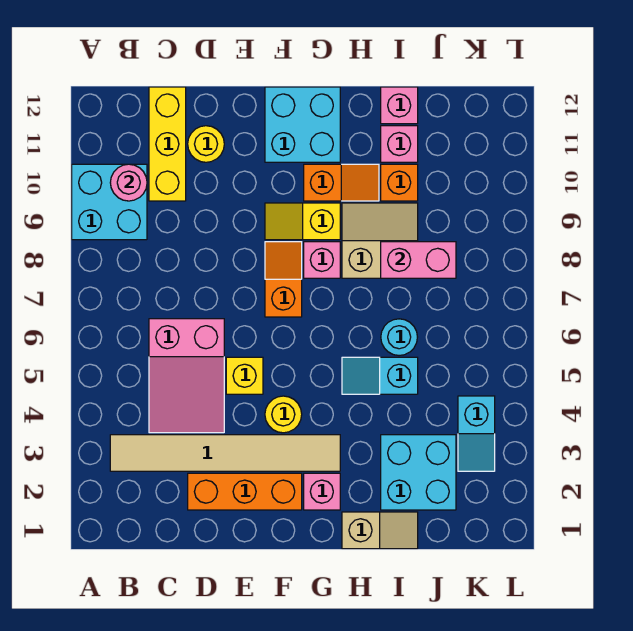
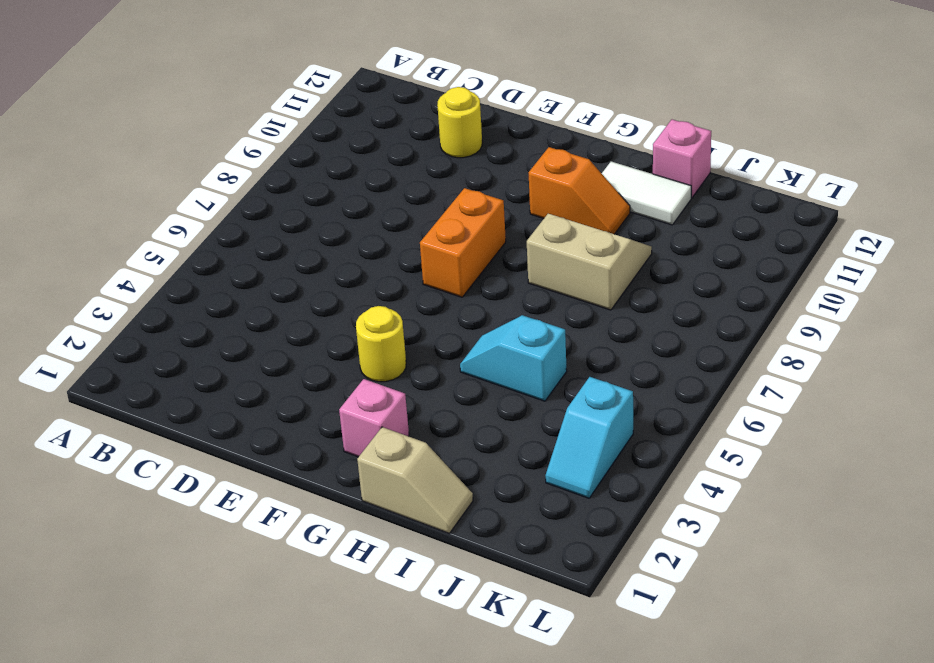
orange 1x2 brick [420,188,506,297] -> orange 1x2 slope [265,242,302,317]
white 1x2 tile [602,162,691,225] -> pink 1x1 brick [381,126,418,162]
none -> cyan 2x2 brick [72,164,147,240]
none -> tan 1x6 tile [110,435,340,471]
none -> pink 2x3 slope [149,319,224,433]

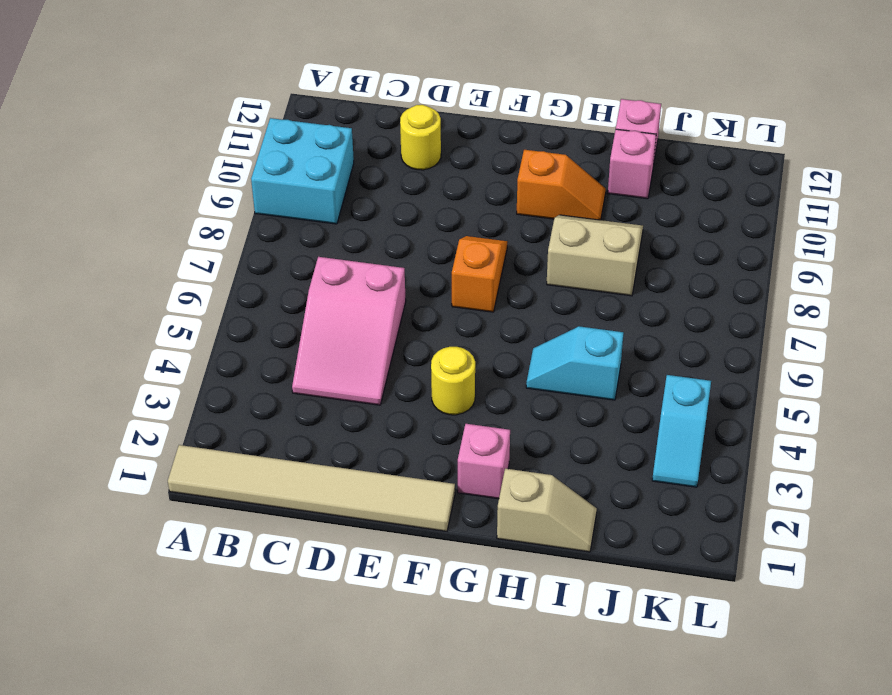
tan 1x6 tile [168,445,455,531] -> tan 1x6 tile moved to [110,435,340,471]
none -> yellow 1x3 brick [149,87,186,201]
none -> orange 1x3 brick [188,473,302,510]
none -> yellow 1x1 brick [226,357,263,394]

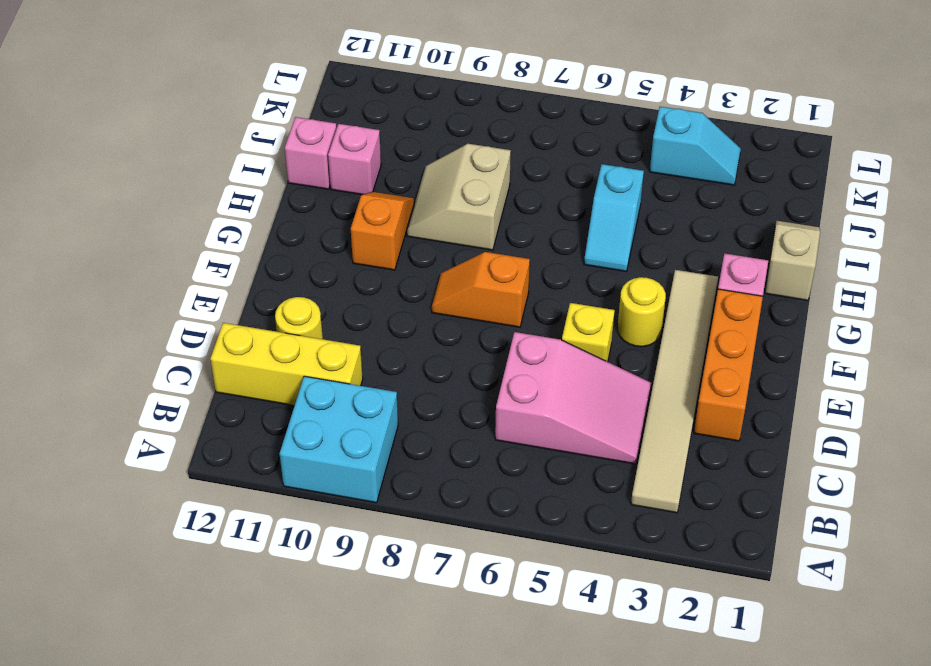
none -> yellow 1x2 slope [265,203,340,240]
none -> cyan 2x2 brick [265,87,340,162]
none -> pink 1x1 brick [304,242,340,278]

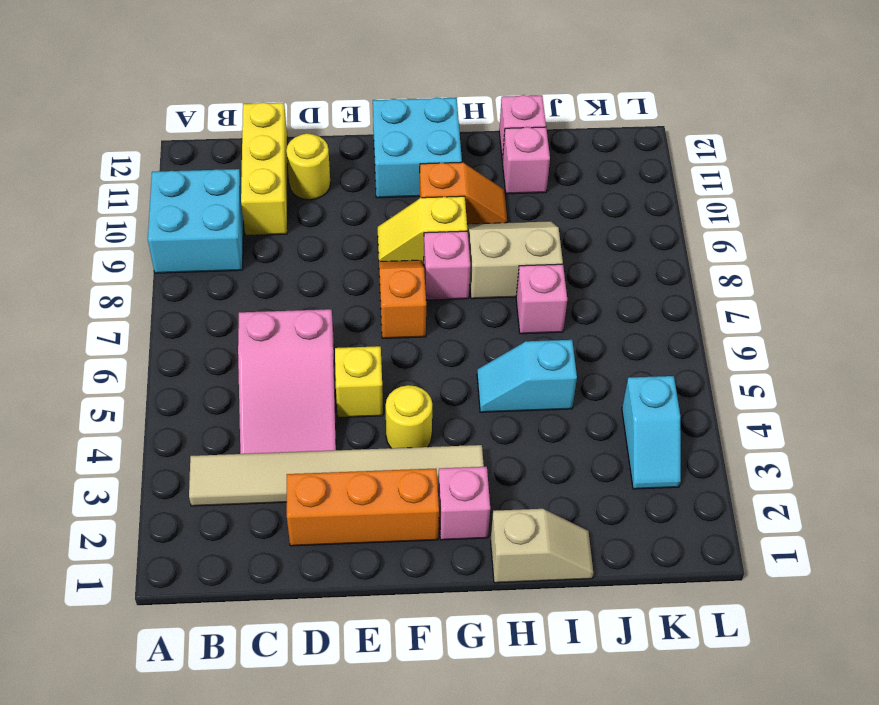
pink 1x1 brick [516,264,567,334] -> none
none -> cyan 2x2 brick [381,435,456,510]
none -> cyan 1x1 round brick [381,319,417,356]
none -> orange 1x1 brick [381,164,418,201]

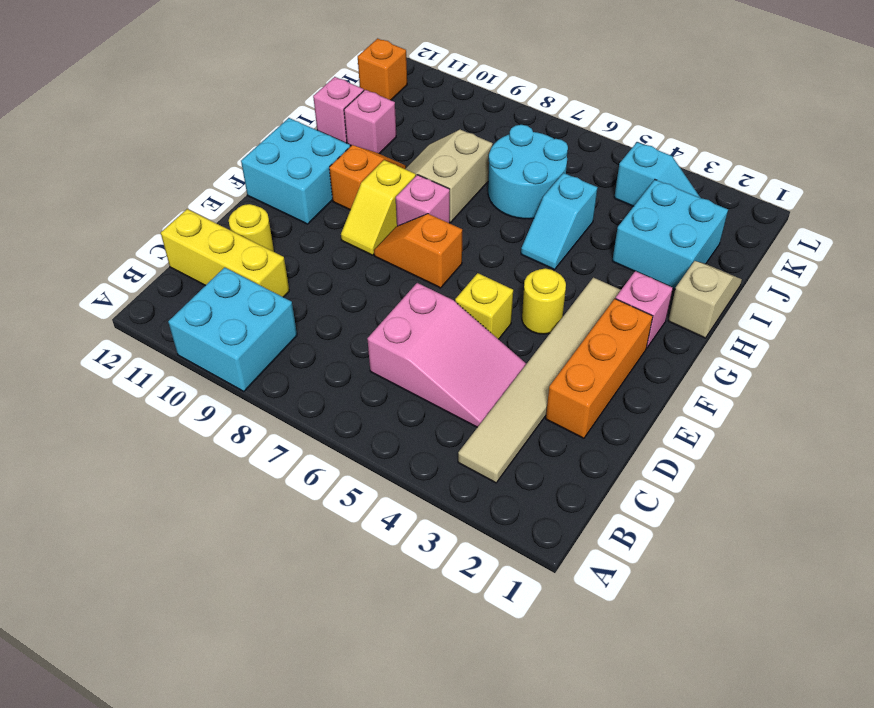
cyan 2x2 round brick [488,125,568,219] -> cyan 1x1 round brick [381,319,417,356]
orange 1x1 brick [358,38,407,100] -> orange 1x1 brick moved to [381,164,418,201]
none -> pink 1x1 round brick [110,164,147,201]
none -> pink 1x2 brick [381,242,456,278]

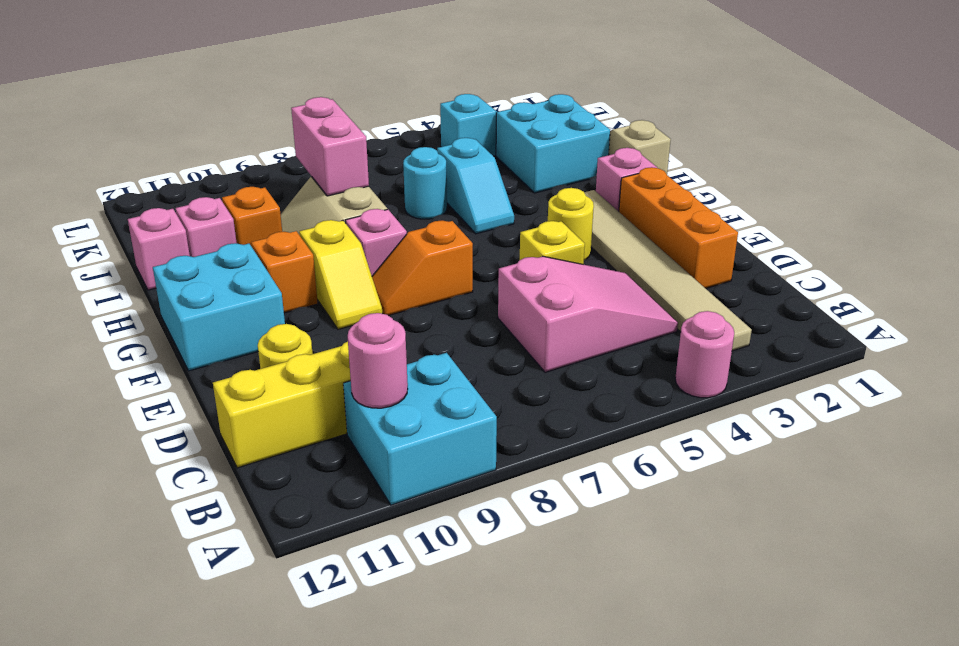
pink 1x1 round brick [675,311,734,398] -> none

